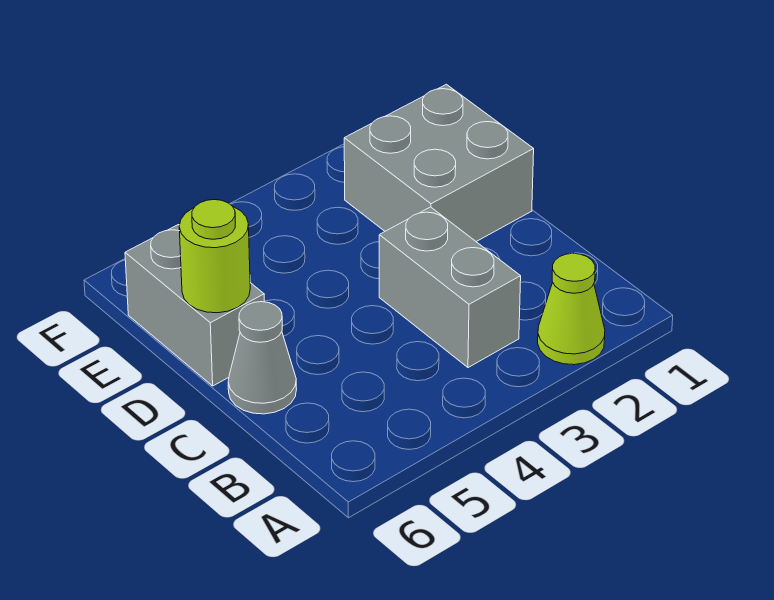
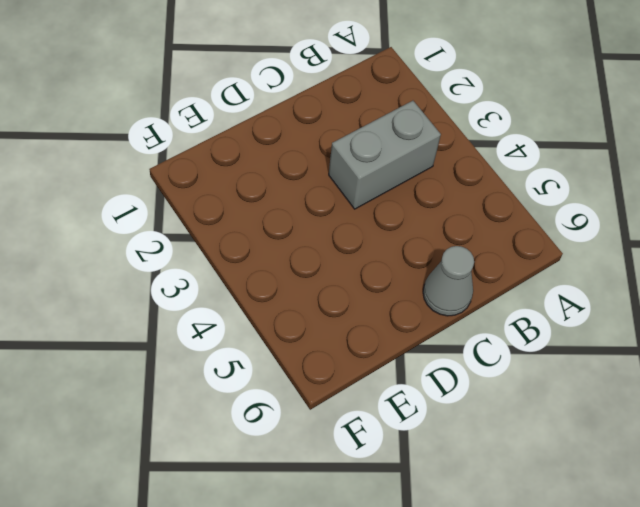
none -> lime 1x1 cone [538,253,605,365]
none -> grey 2x2 brick [344,84,534,242]

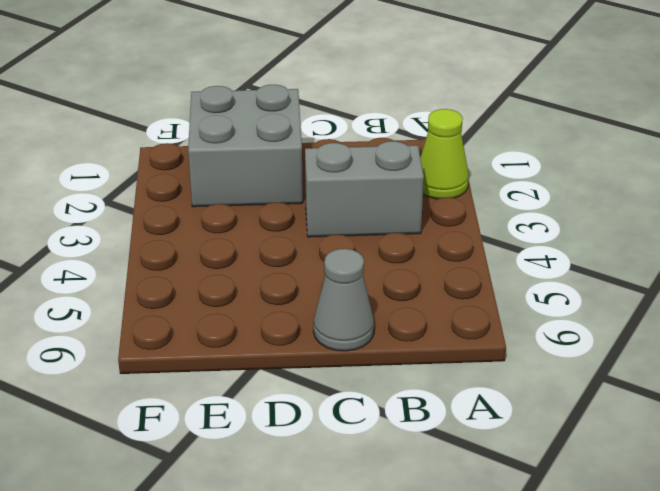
none -> grey 1x2 brick [125,225,264,386]
none -> lime 1x1 round brick [179,200,250,313]

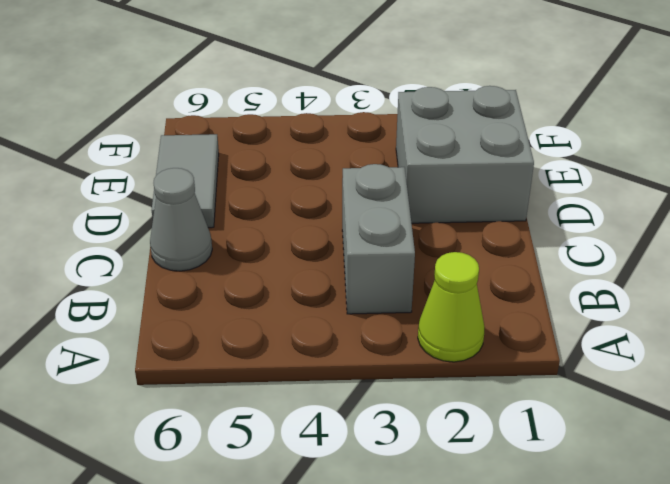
grey 1x2 tile [152,134,219,228] -> grey 1x2 brick [125,225,264,386]
none -> lime 1x1 round brick [179,200,250,313]

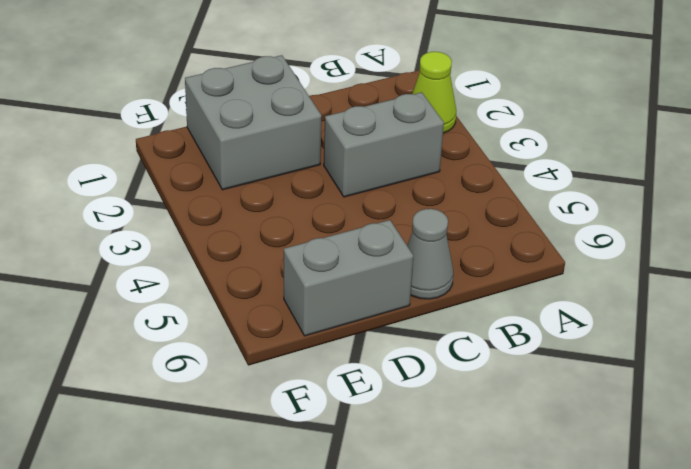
none -> lime 1x1 round brick [179,200,250,313]

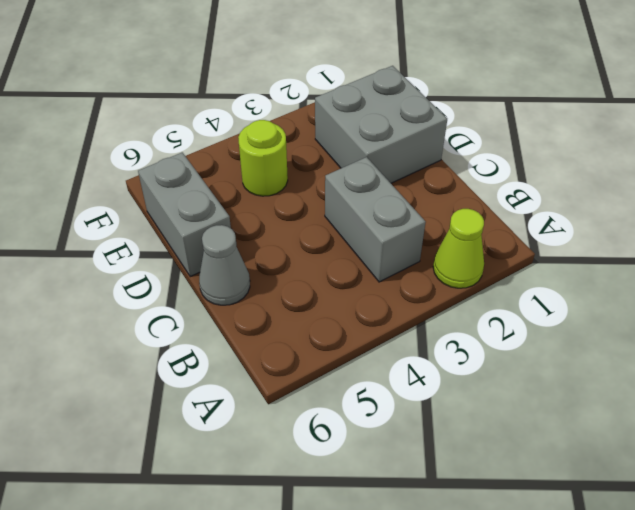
lime 1x1 round brick [238,120,288,196] -> lime 1x1 round brick moved to [179,200,250,313]

